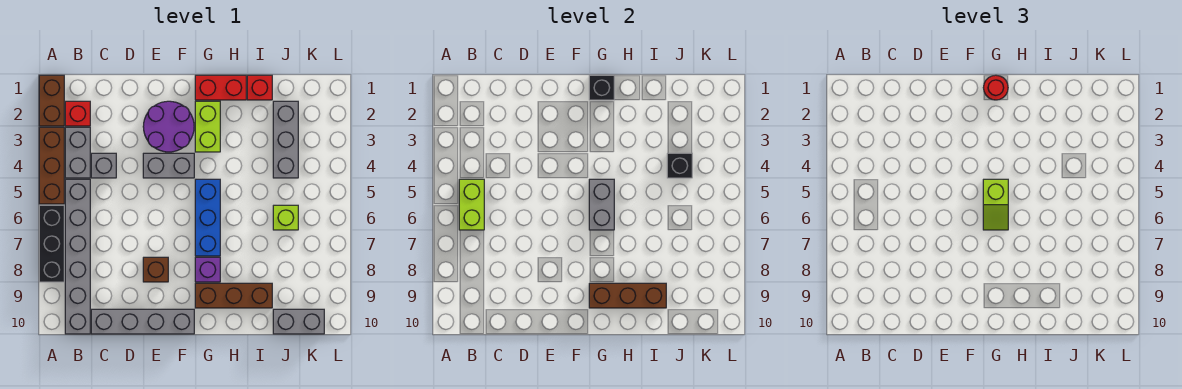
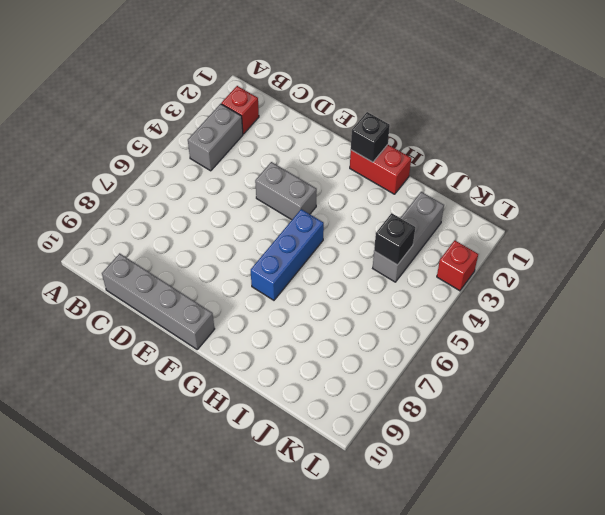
red 1x1 brick [437,240,478,291] -> red 1x1 brick moved to [247,75,272,100]
none -> brown 1x2 brick [39,75,64,126]
none -> brown 1x3 brick [39,127,64,204]
none -> black 1x3 brick [39,205,64,282]

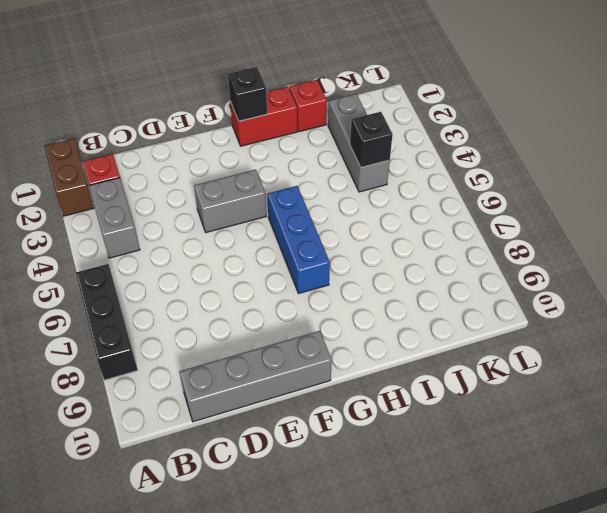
none -> brown 1x3 brick [39,127,64,204]
none -> grey 1x6 brick [65,179,90,334]
none -> grey 1x1 brick [91,153,116,178]

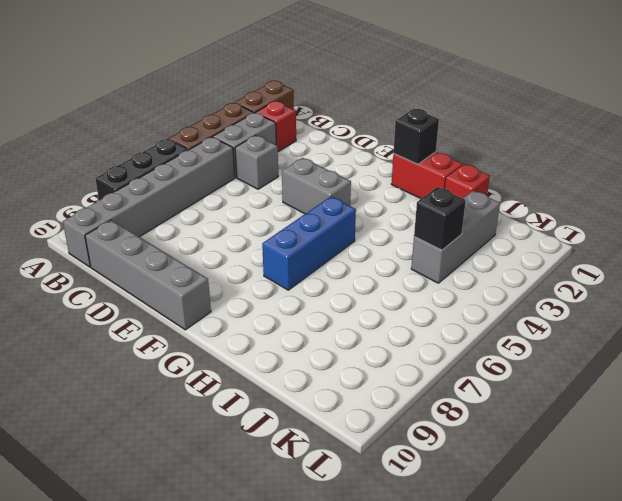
none -> purple 2x2 round brick [143,101,194,152]
none -> brown 1x1 brick [143,257,168,282]
none -> lime 1x2 brick [195,101,220,152]

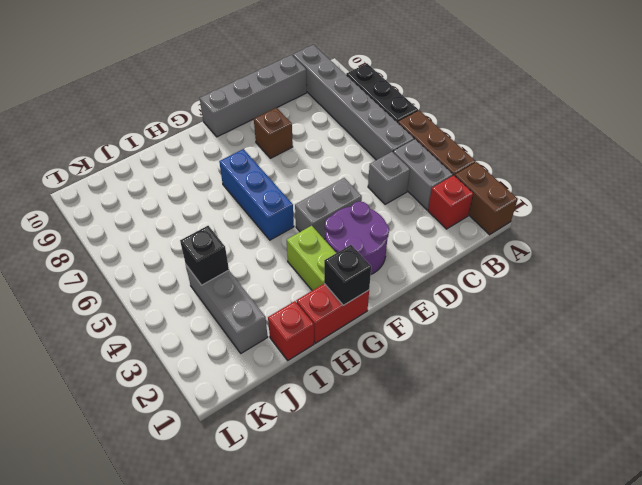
none -> purple 1x1 brick [195,257,220,282]
none -> brown 1x3 brick [195,283,272,308]
none -> lime 1x1 brick [273,205,298,230]

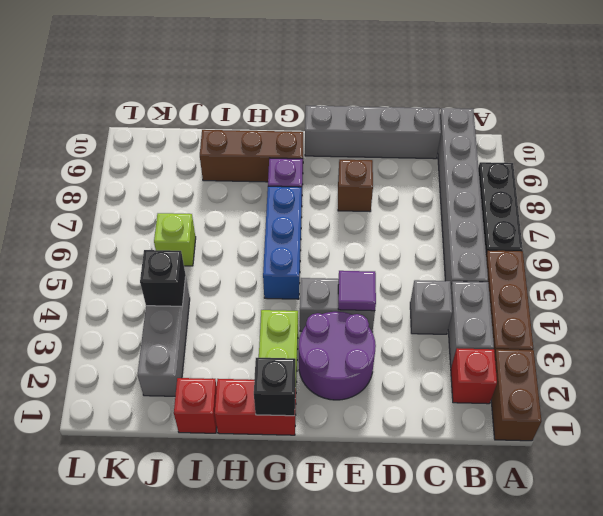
purple 1x1 tile [338,271,376,311] -> none
none -> grey 1x2 brick [273,309,324,334]
none -> lime 1x2 brick [459,179,484,230]
none -> grey 1x2 brick [589,179,614,230]

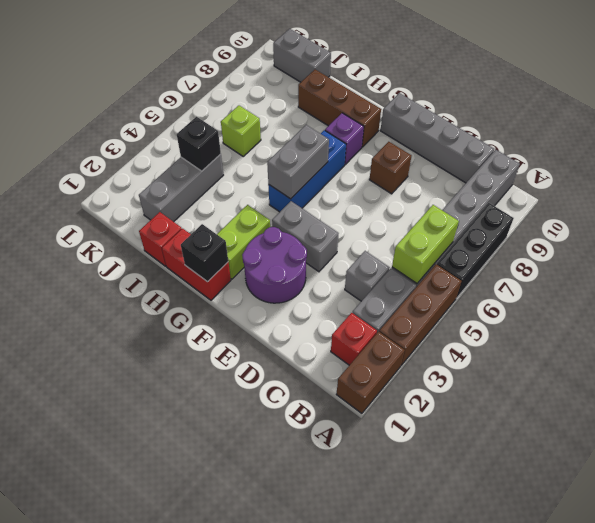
none -> brown 1x3 brick [589,283,666,308]
none -> red 1x1 round brick [983,75,1008,100]
none -> lime 1x2 slope [983,179,1008,230]

